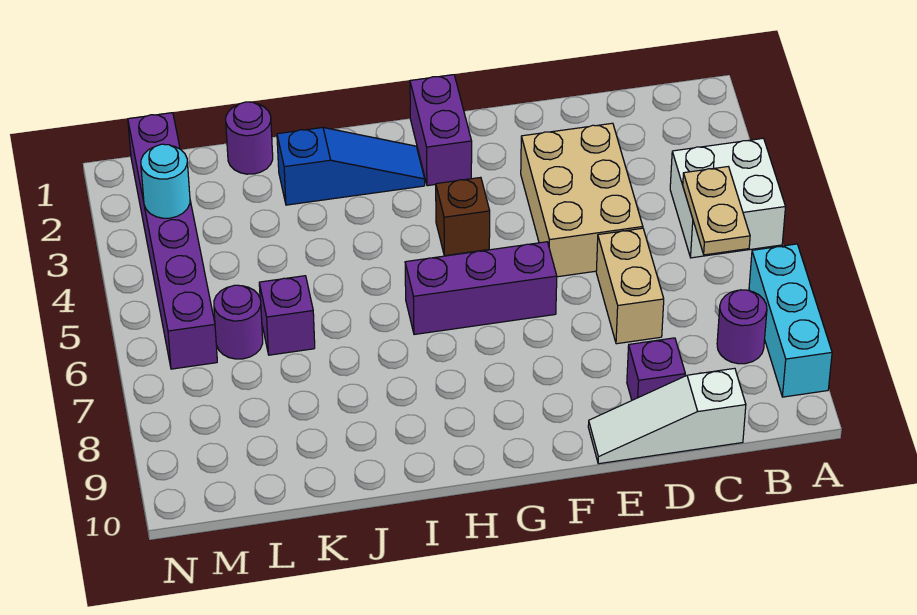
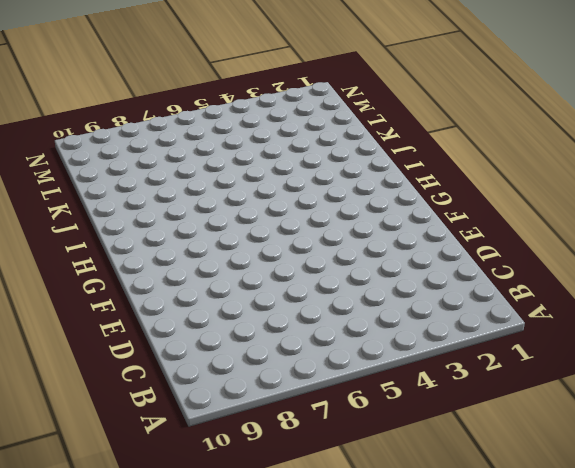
none -> white 2x2 brick [670,138,785,258]
none -> cyan 1x3 brick [749,244,832,397]
none -> purple 1x1 round brick [717,290,767,364]

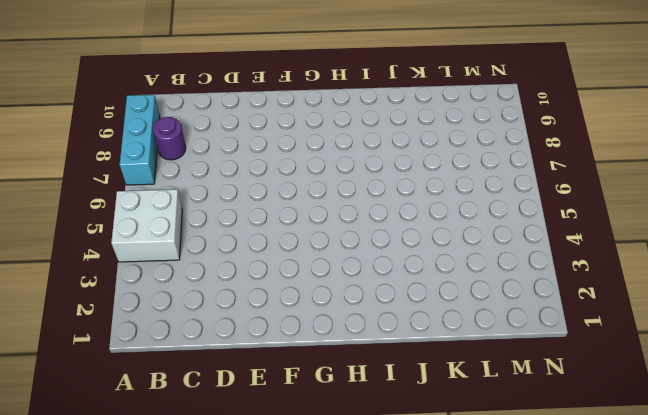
none -> white 1x3 slope [588,368,746,464]
none -> tan 2x3 brick [521,123,643,277]
none -> tan 1x2 brick [596,228,664,344]

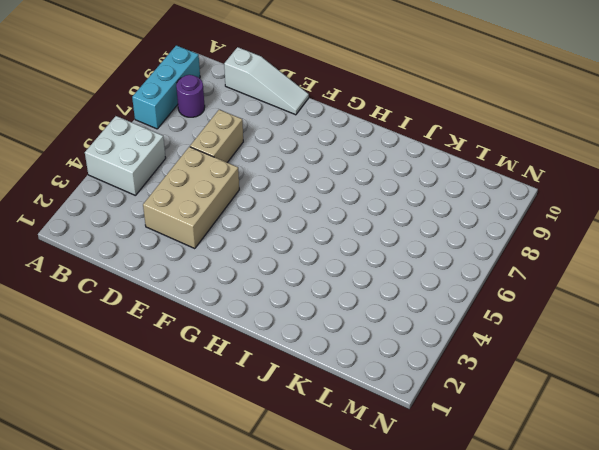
none -> purple 1x1 brick [627,338,685,400]
none -> purple 1x3 brick [405,242,557,335]
none -> purple 1x2 brick [410,75,472,186]

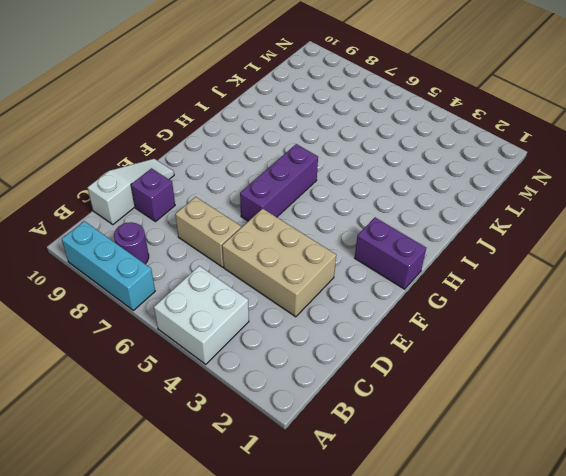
none -> brown 1x1 brick [436,177,490,256]
none -> blue 1x3 slope [277,128,425,205]
none -> purple 1x1 round brick [226,102,273,174]

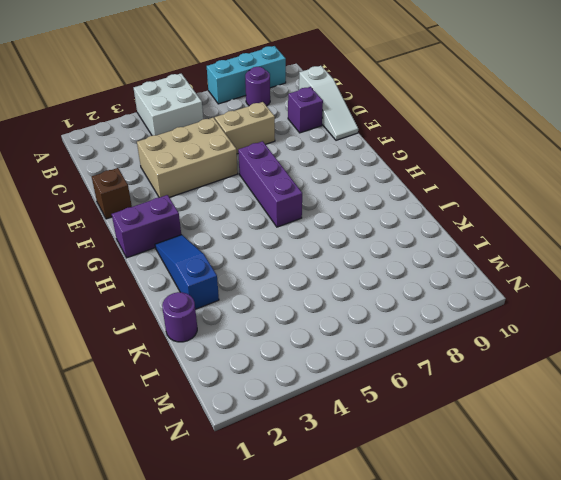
brown 1x1 brick [92,168,132,219] -> brown 1x1 brick moved to [436,177,490,256]
none -> purple 1x1 brick [259,276,315,355]
none -> purple 1x1 round brick [214,285,263,359]
none -> purple 1x6 brick [128,113,217,369]

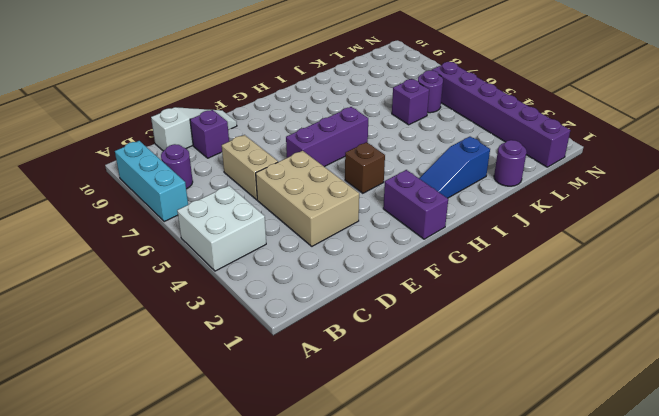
none -> tan 1x2 plate [683,167,750,255]
none -> cyan 1x1 round brick [141,144,190,218]

